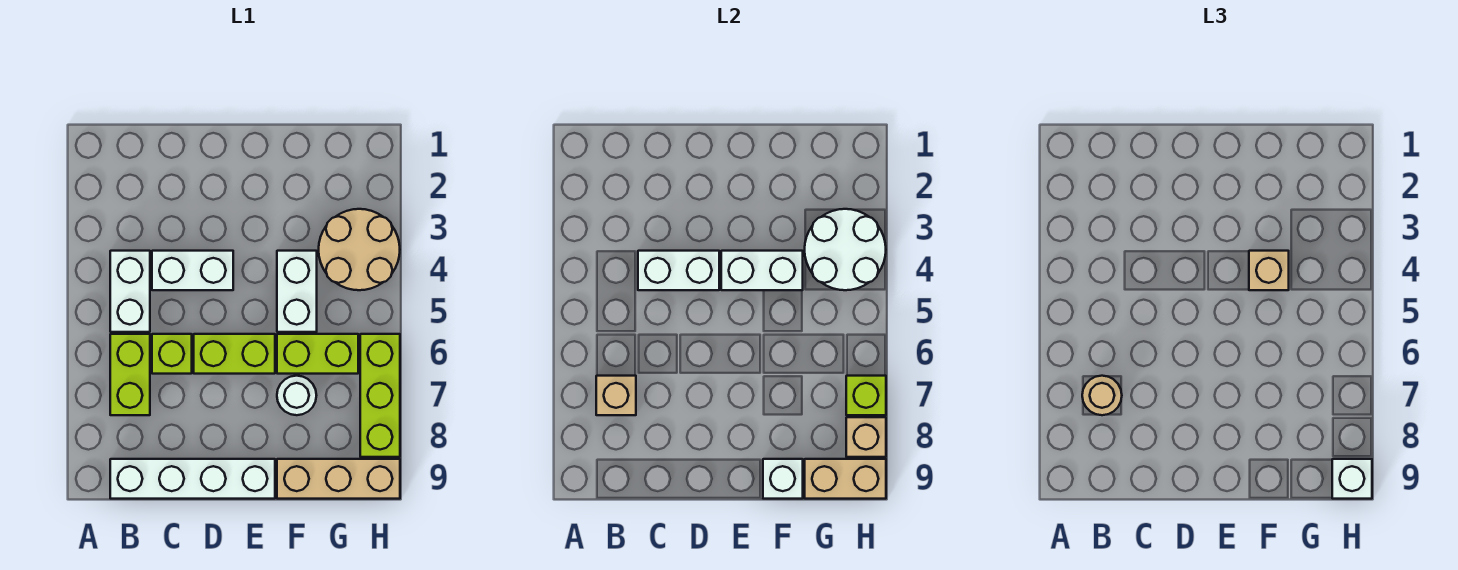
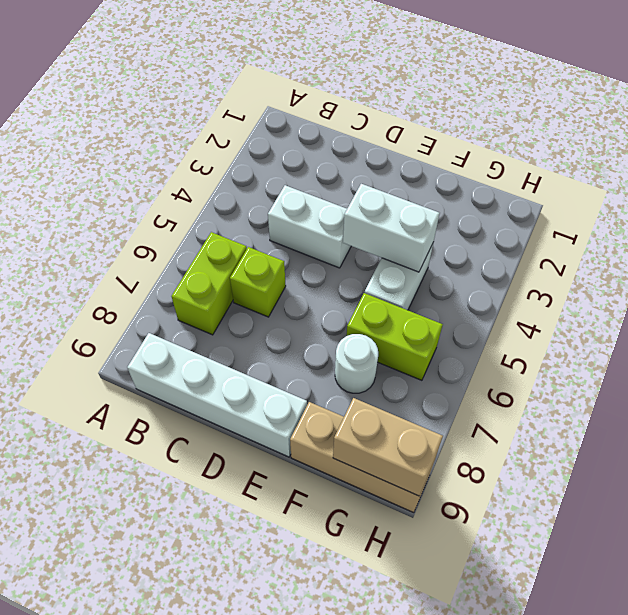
none -> white 1x2 brick [110,251,150,332]
none -> lime 1x2 brick [194,334,275,374]
none -> tan 2x2 round brick [319,209,400,290]

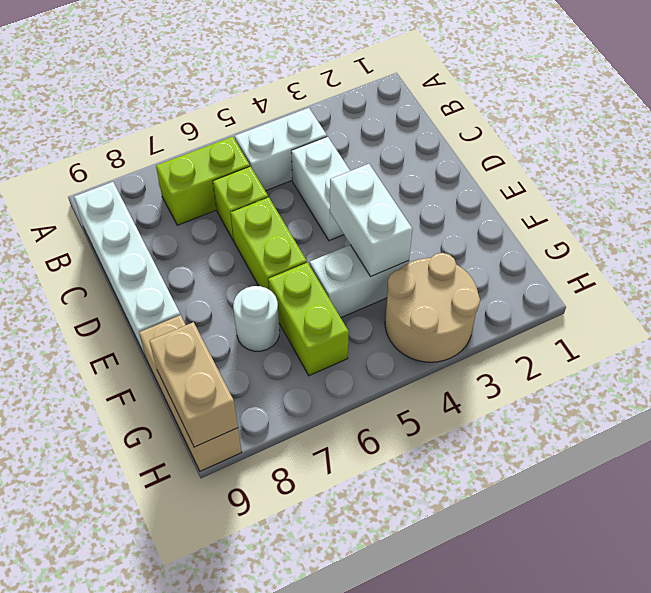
none -> lime 1x3 brick [360,334,400,457]
none -> tan 1x1 brick [596,376,636,415]
none -> white 1x2 brick [638,251,719,290]

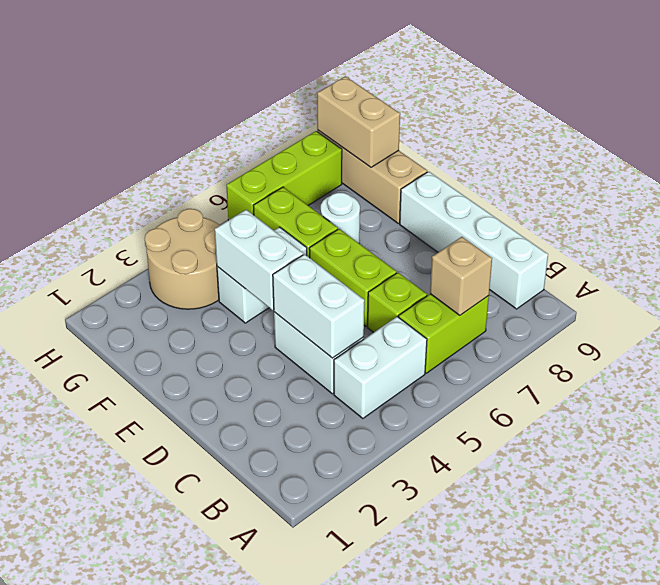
none -> white 1x1 brick [763,459,803,499]
none -> white 2x2 round brick [805,209,886,290]
none -> lime 1x1 brick [846,376,886,415]

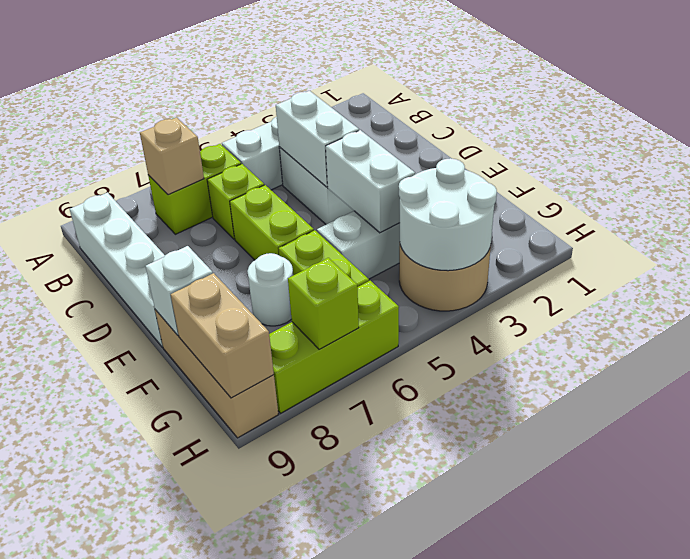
none -> tan 1x1 brick [846,417,886,457]
none -> tan 1x1 round brick [1082,376,1122,415]
none -> tan 1x1 brick [1249,251,1289,290]

